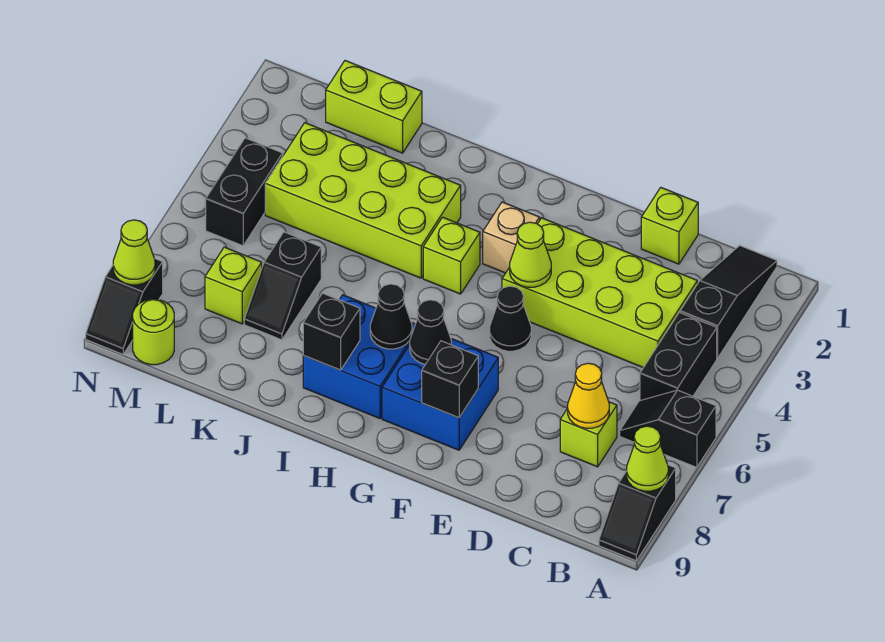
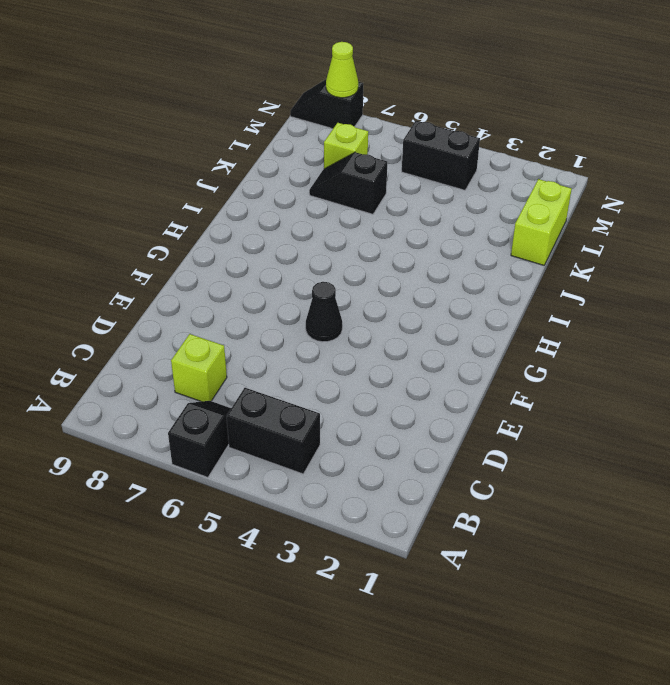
none -> black 1x2 slope [599,465,676,561]
none -> black 1x3 slope [680,245,777,358]
none -> lime 2x4 brick [502,218,697,368]

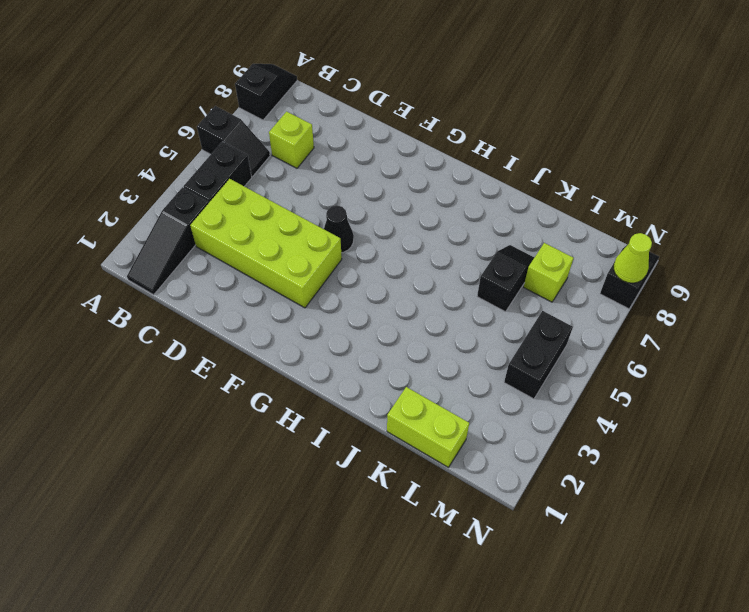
none -> lime 1x1 brick [641,188,698,264]
none -> blue 2x2 brick [382,338,498,450]
none -> tan 1x1 brick [483,202,540,273]

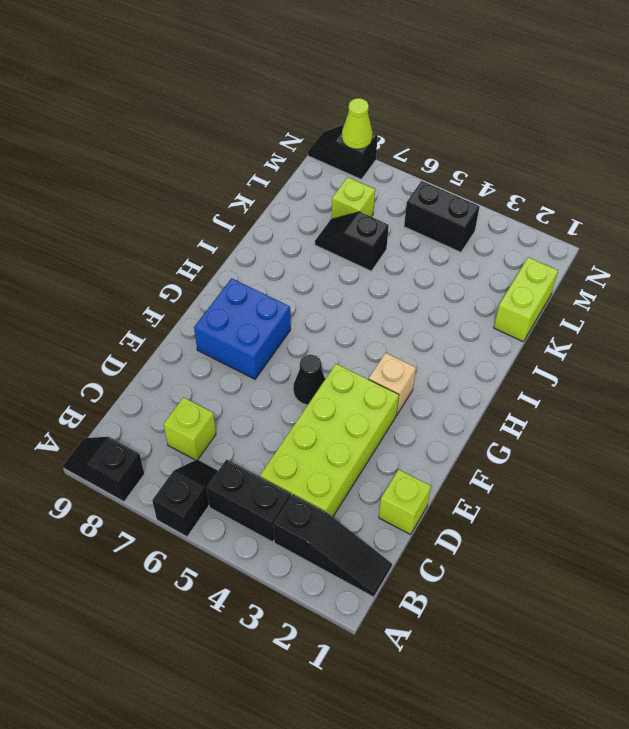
none -> lime 1x1 brick [423,217,480,294]
none -> blue 2x2 brick [303,295,415,418]
none -> lime 2x4 brick [265,123,461,278]

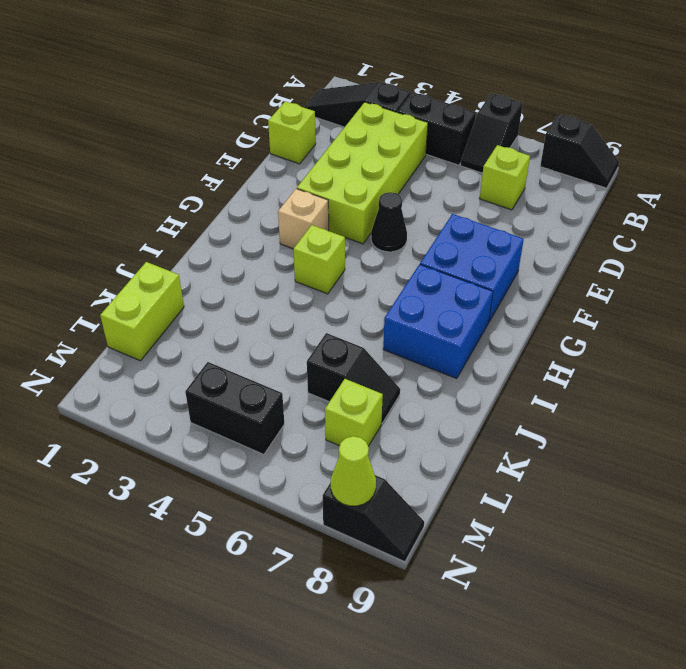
none -> lime 2x4 brick [265,123,461,278]
none -> lime 1x1 round brick [133,299,174,365]
none -> lime 1x1 cone [627,426,668,491]

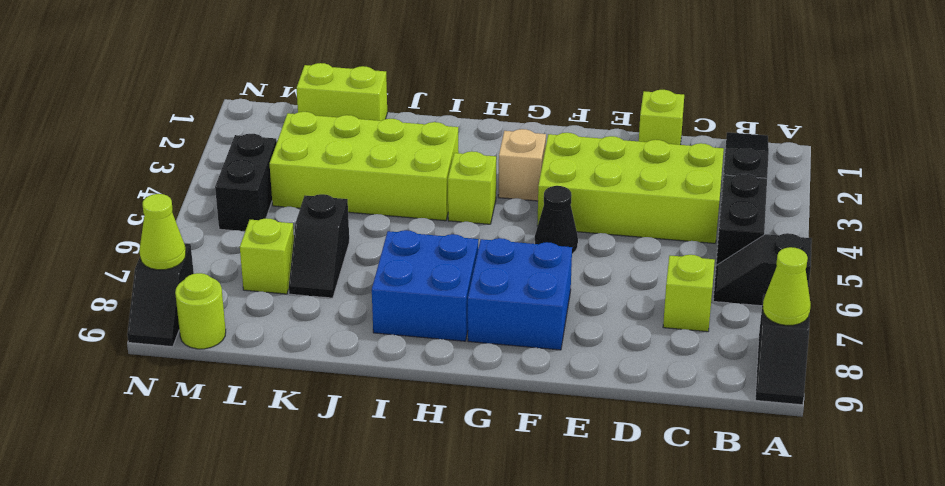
none -> yellow 1x1 cone [568,363,609,428]
none -> lime 1x1 cone [510,222,551,287]
none -> black 1x1 brick [422,341,478,418]

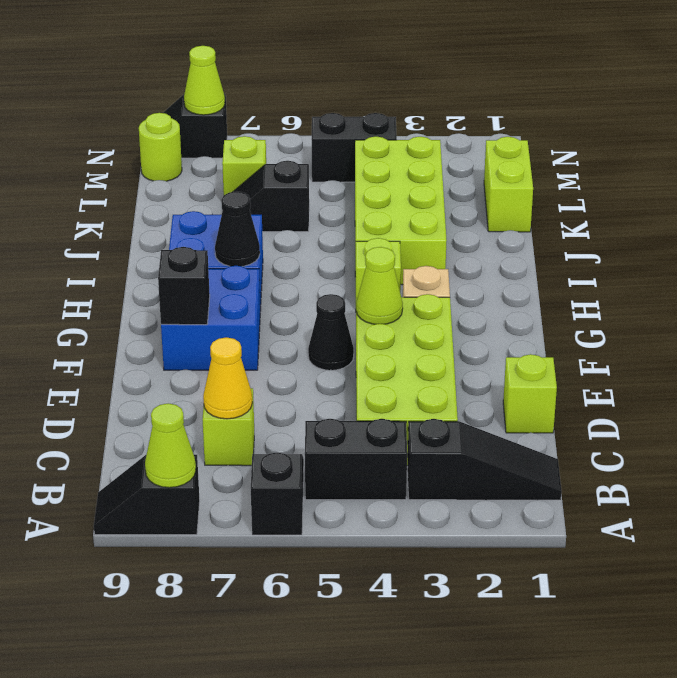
none -> black 1x1 cone [410,300,451,364]
none -> black 1x1 brick [303,293,360,370]

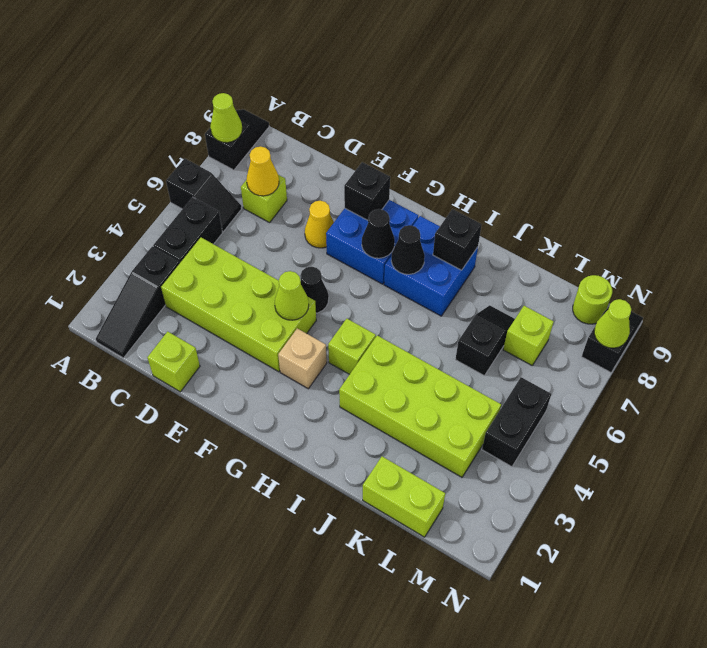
yellow 1x1 cone [305,201,334,248] -> none

